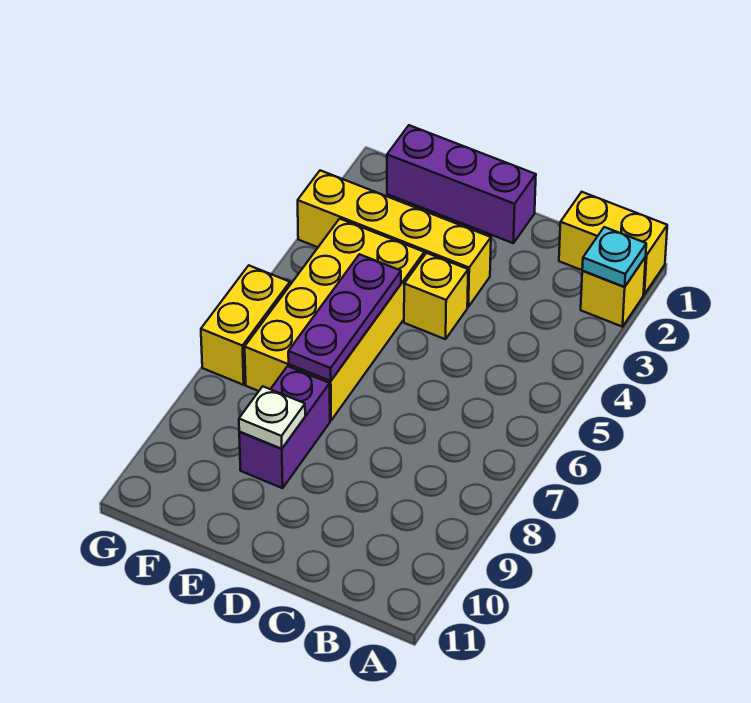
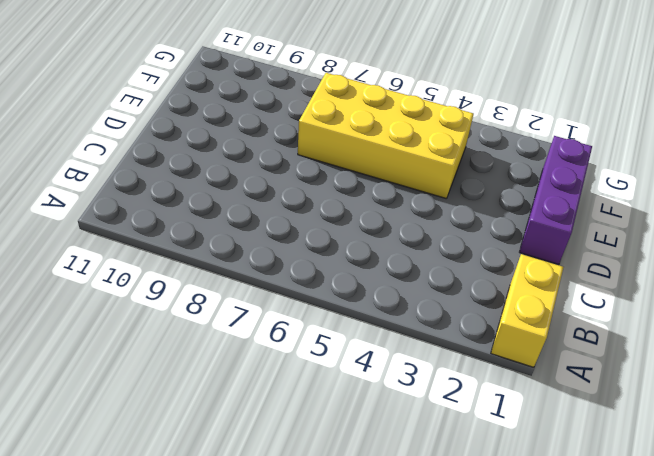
none -> yellow 1x1 brick [581,257,646,327]
none -> yellow 1x4 brick [298,170,491,307]

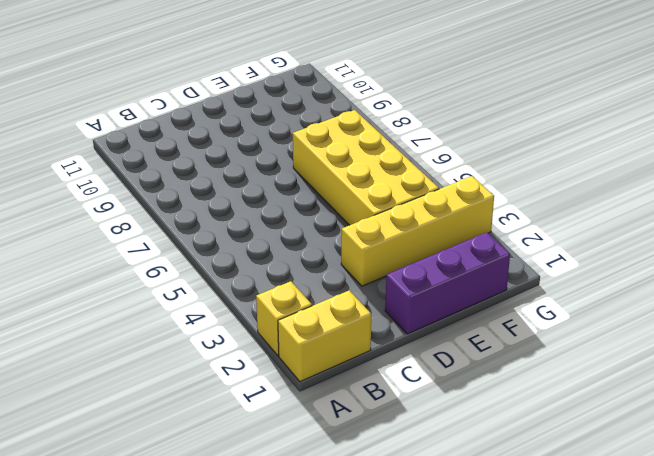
none -> yellow 1x1 brick [404,253,468,339]
none -> purple 1x2 brick [239,366,330,488]

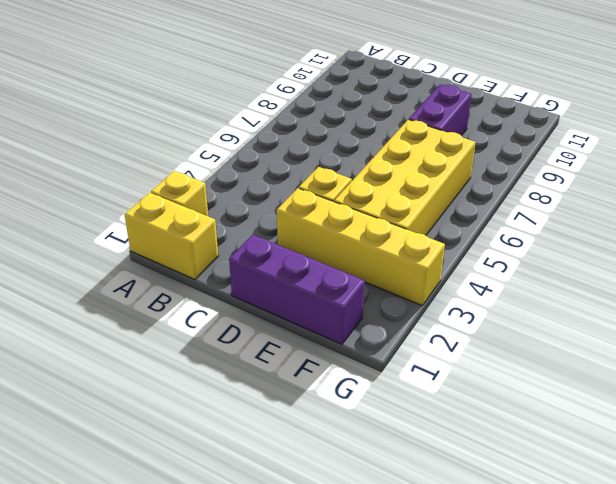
none -> yellow 1x2 brick [201,265,290,385]
none -> cyan 1x1 plate [582,227,646,287]

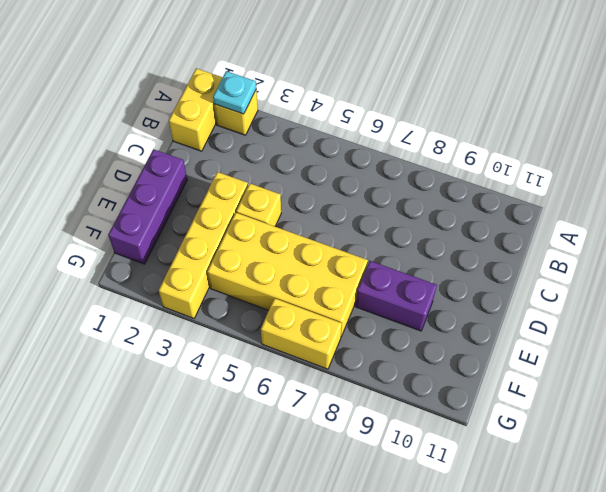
none -> purple 1x3 plate [288,254,401,381]
none -> white 1x1 plate [239,386,305,449]

